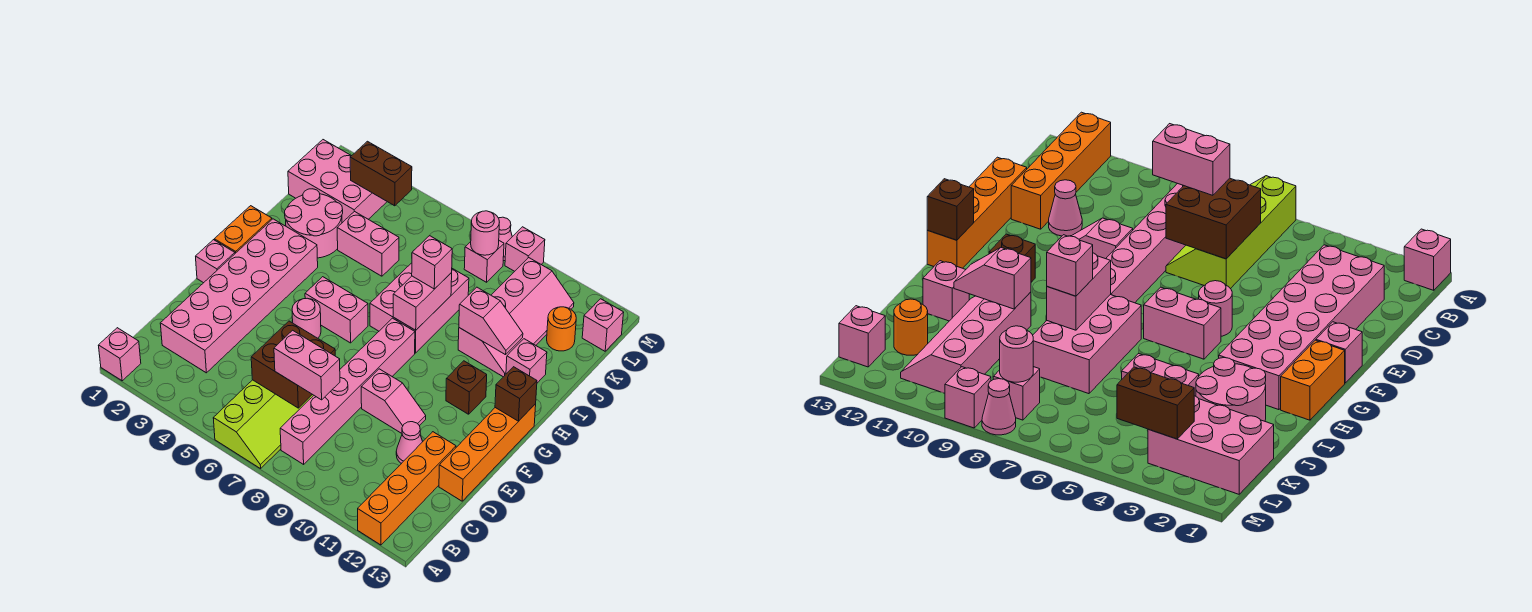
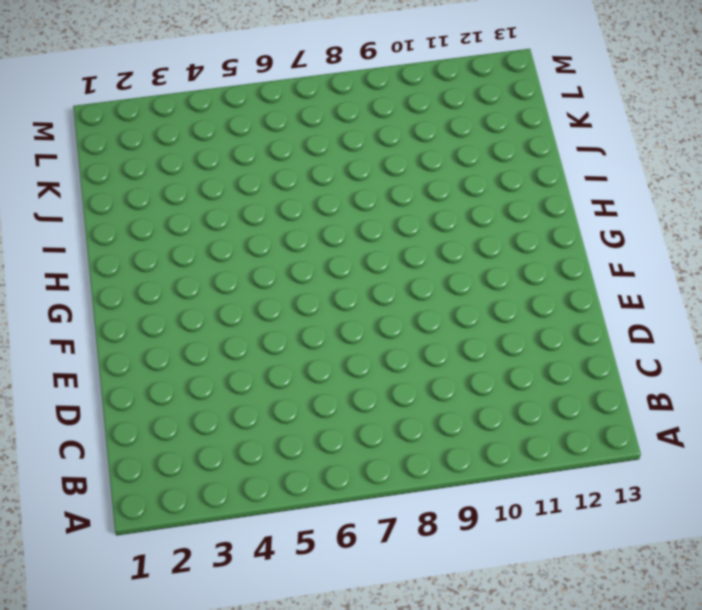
none -> pink 1x1 brick [98,328,141,381]
none -> lime 2x4 slope [213,380,314,469]
none -> orange 1x4 brick [358,432,456,545]
none -> pink 1x6 brick [280,318,415,464]

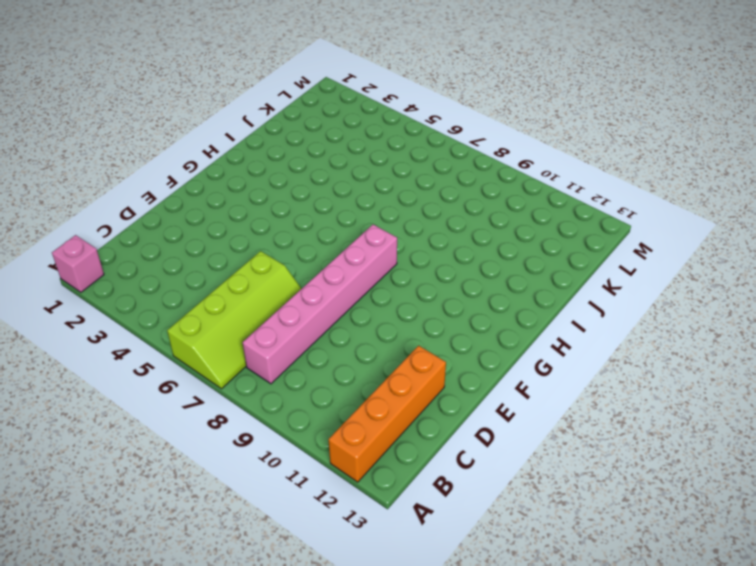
none -> pink 2x6 brick [160,219,318,373]
none -> pink 1x1 cone [396,422,423,463]
none -> orange 1x4 brick [439,404,536,501]
none -> pink 1x2 slope [361,369,426,433]

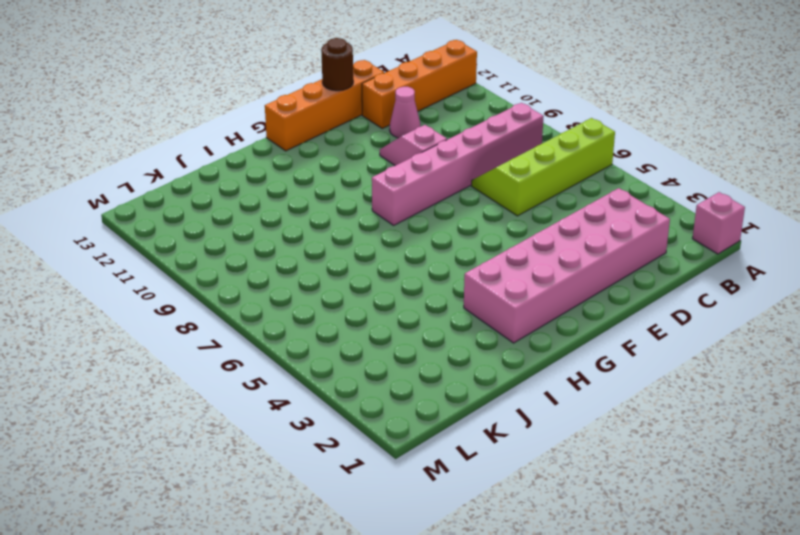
brown 1x1 round brick [321,38,353,91] -> none
none -> pink 1x1 brick [196,240,235,283]
none -> pink 1x1 round brick [292,298,321,338]
none -> orange 1x2 brick [214,206,272,253]
none -> pink 1x2 brick [305,277,368,343]

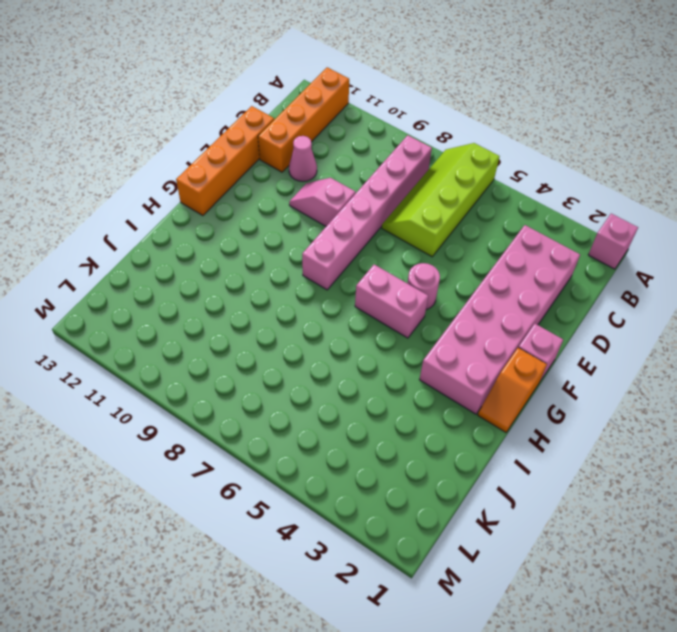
orange 1x2 slope [478,348,547,432] -> orange 1x2 brick [214,206,272,253]
none -> brown 1x1 brick [446,361,487,414]
none -> pink 2x3 brick [370,263,469,353]
none -> pink 2x2 round brick [285,189,343,258]
none -> pink 2x4 slope [458,258,574,377]

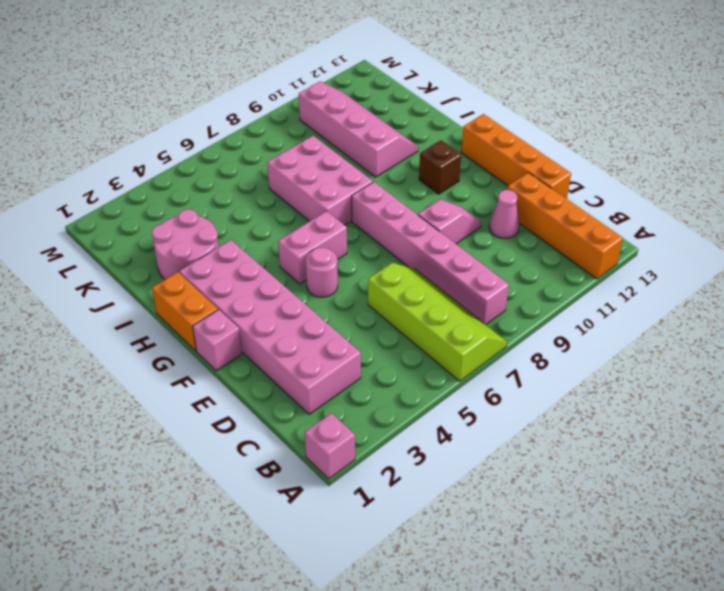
none -> pink 1x1 brick [506,339,547,383]
none -> pink 1x2 brick [337,211,399,276]
none -> pink 2x3 brick [288,140,387,223]
none -> orange 1x1 round brick [547,307,576,351]

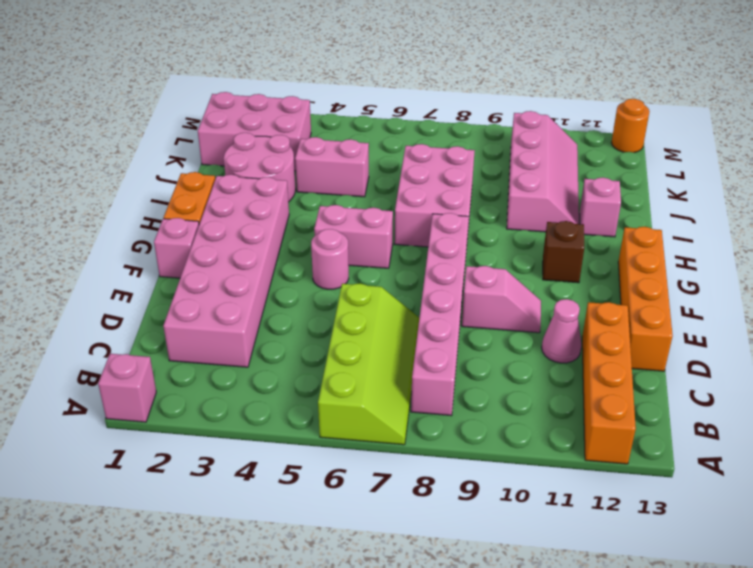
orange 1x1 round brick [612,99,650,153] -> orange 1x1 round brick moved to [547,307,576,351]
none -> pink 1x1 brick [464,241,504,282]
none -> pink 1x1 brick [582,299,624,351]
none -> pink 1x1 cone [499,217,512,261]
none -> pink 1x1 brick [505,227,545,271]

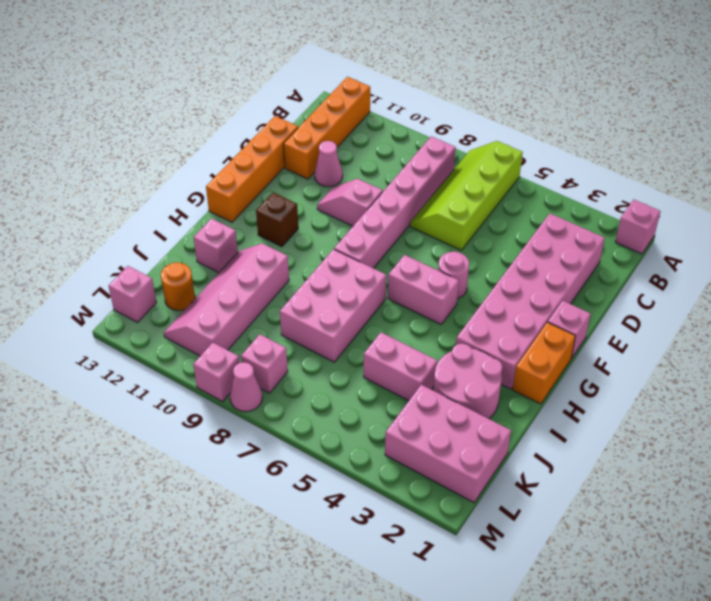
none -> brown 2x2 brick [251,321,335,408]
none -> brown 1x1 brick [495,367,537,421]
none -> pink 1x2 brick [393,273,452,330]
none -> pink 1x2 slope [459,287,523,355]

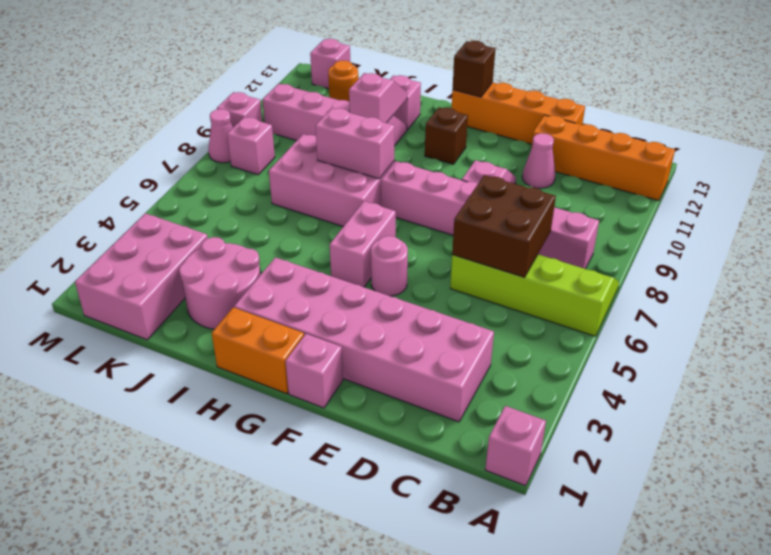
none -> pink 1x2 brick [337,211,399,276]
none -> brown 1x2 brick [350,141,412,206]
none -> pink 1x1 round brick [471,211,499,255]
none -> pink 1x2 brick [274,330,340,400]

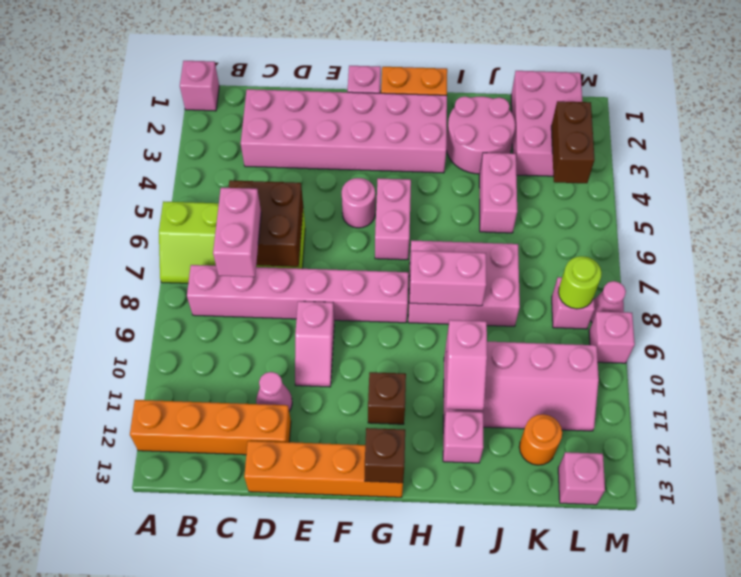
lime 1x1 round brick [558,256,602,309] -> pink 1x1 round brick [471,211,499,255]
none -> pink 1x1 brick [412,236,452,289]

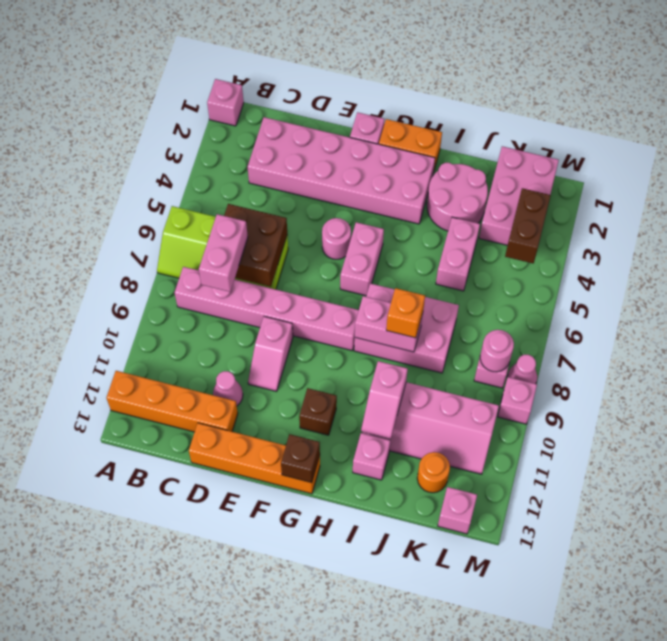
orange 1x1 brick [386,288,425,338] -> pink 1x1 brick [412,236,452,289]

